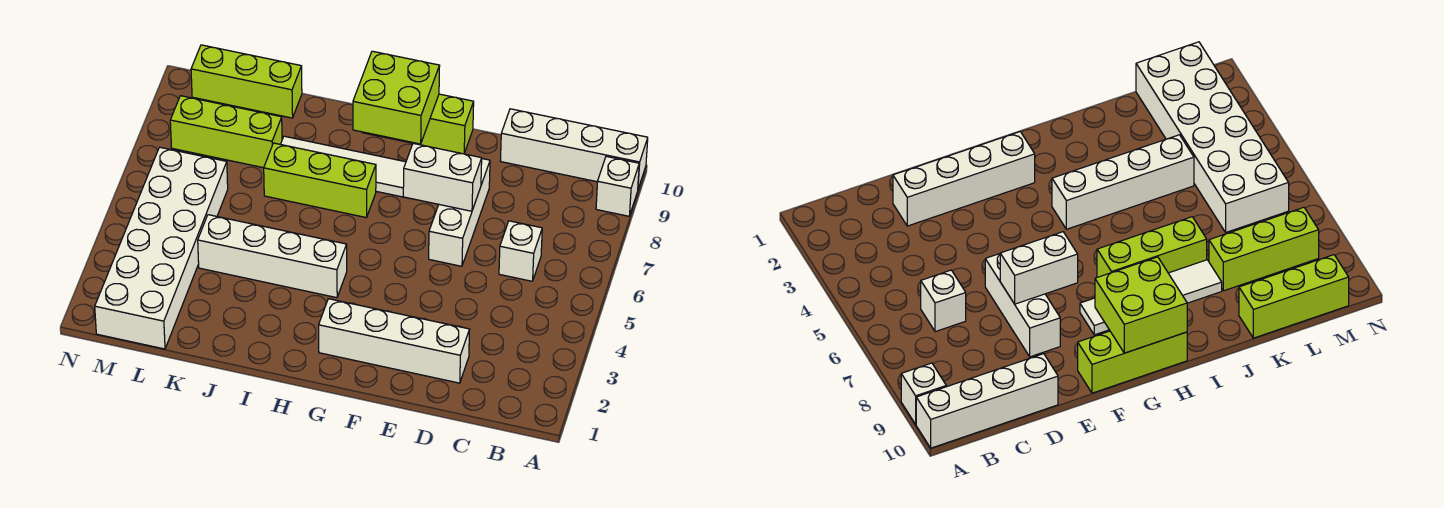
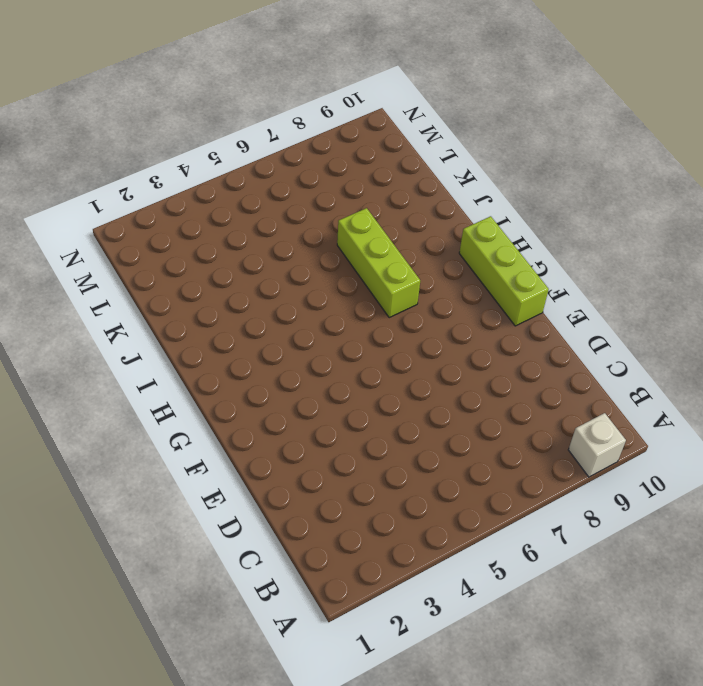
none -> white 1x4 brick [501,109,648,189]
none -> white 1x1 brick [499,221,542,281]
none -> white 1x4 brick [319,299,470,383]

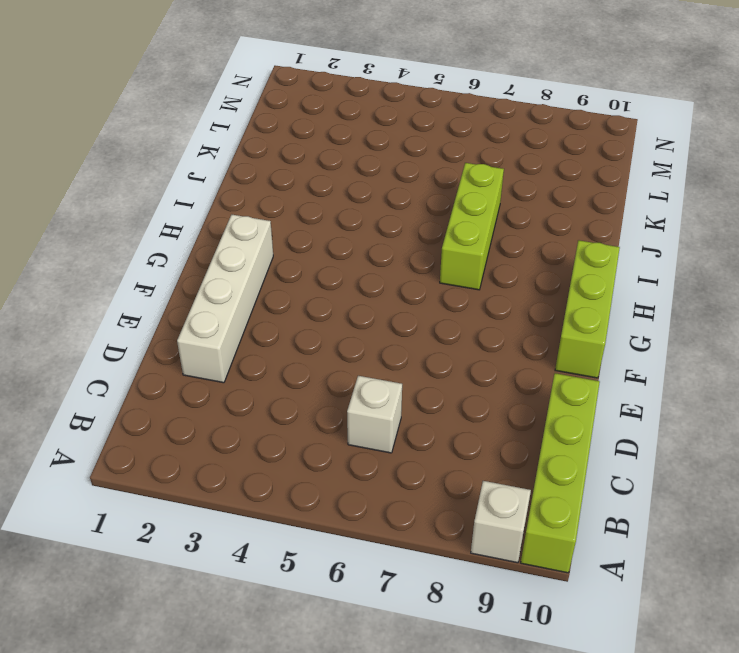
lime 1x4 brick [521,373,600,573] -> white 1x4 brick [501,109,648,189]
none -> white 1x3 brick [429,159,490,266]
none -> white 1x4 tile [281,136,406,198]
none -> white 1x4 brick [198,215,347,298]

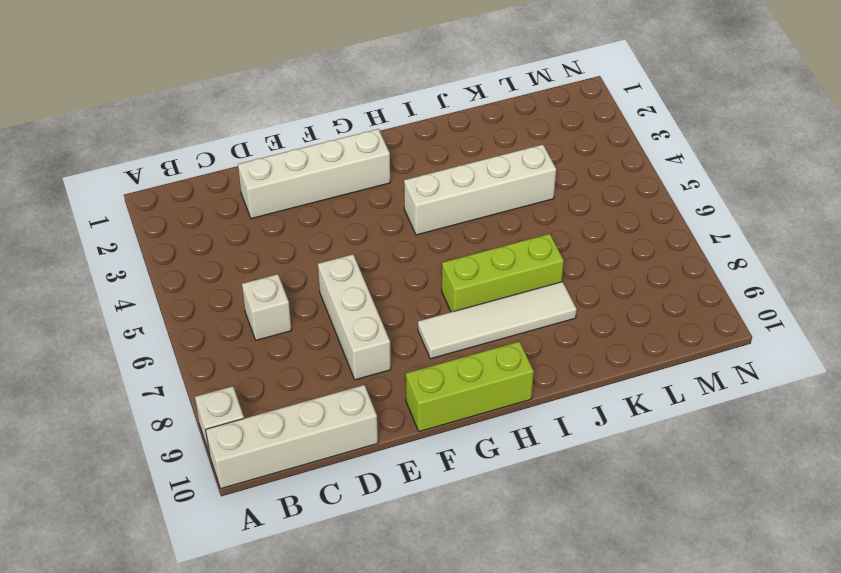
none -> lime 1x3 brick [170,96,282,168]
none -> lime 1x3 brick [191,45,302,118]
none -> white 2x6 brick [95,147,228,349]

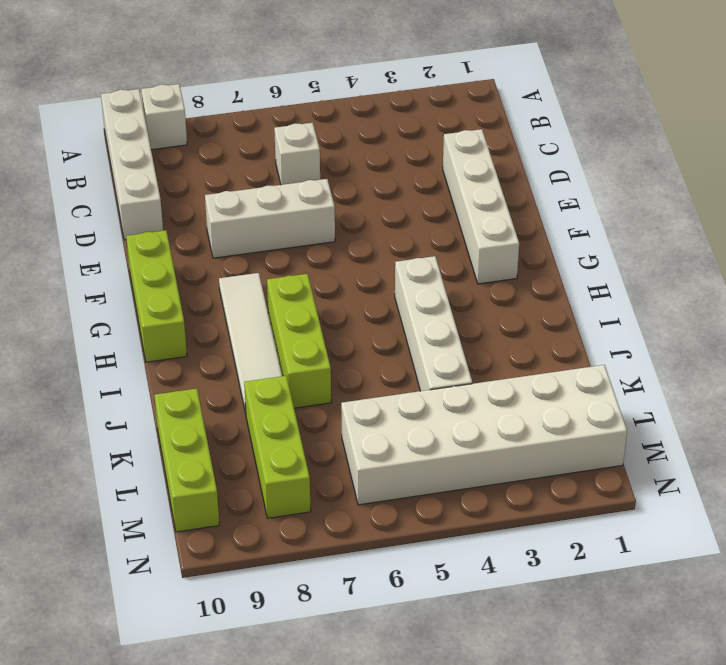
none -> white 1x2 brick [403,143,482,211]
none -> lime 2x2 brick [353,51,440,144]

